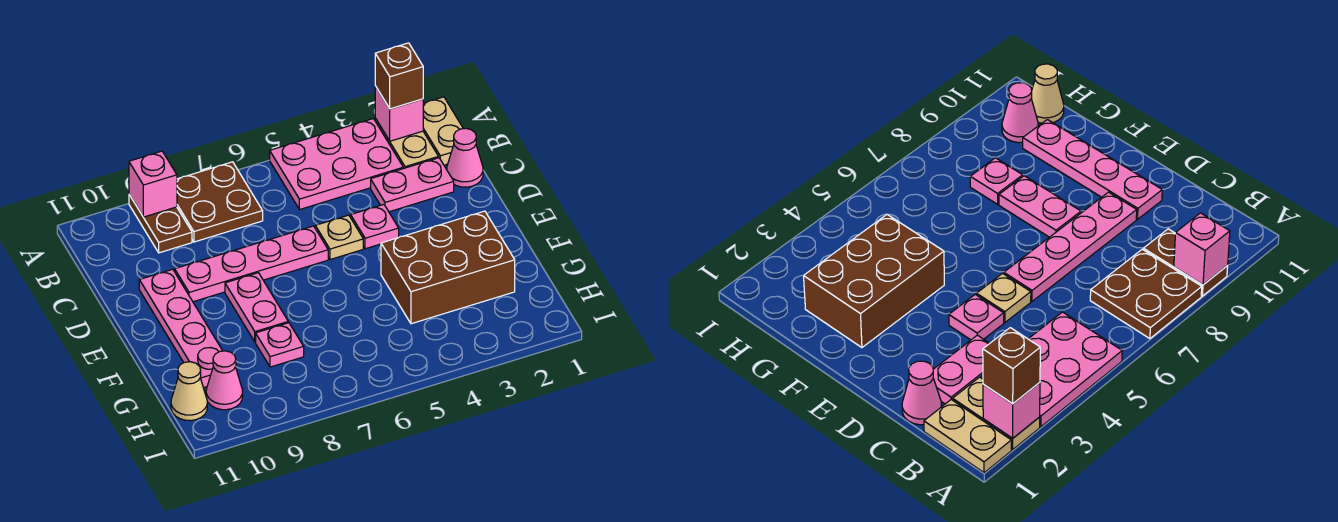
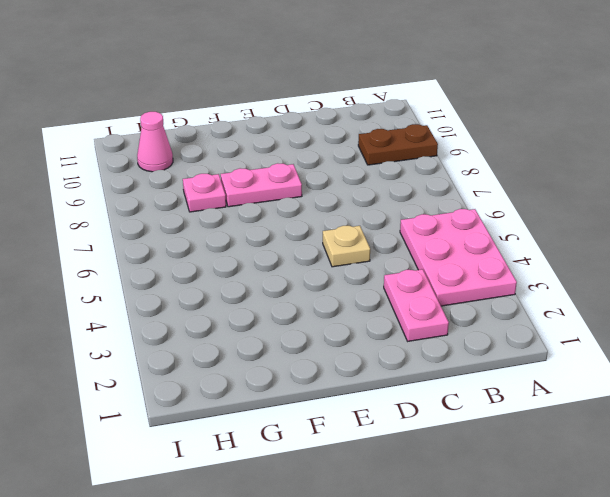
none -> tan 1x2 plate [423,97,463,165]
none -> tan 1x2 plate [375,118,439,169]
none -> brown 2x2 plate [177,162,263,242]

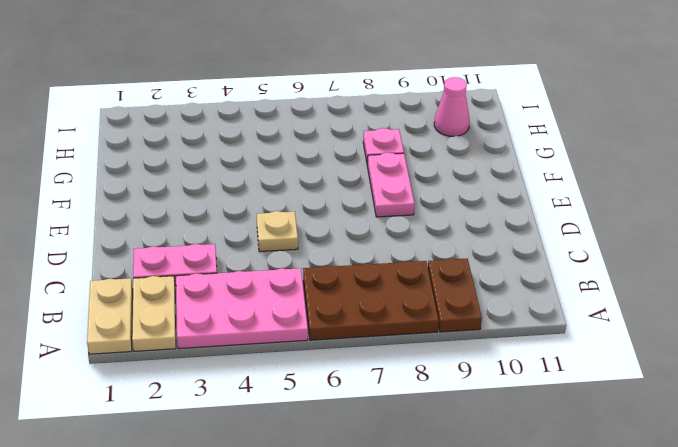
brown 2x3 plate [303,261,439,340] -> brown 2x2 plate [177,162,263,242]
none -> pink 1x1 cone [447,128,483,187]
none -> pink 1x1 plate [351,204,399,249]
none -> pink 1x4 plate [175,226,328,302]

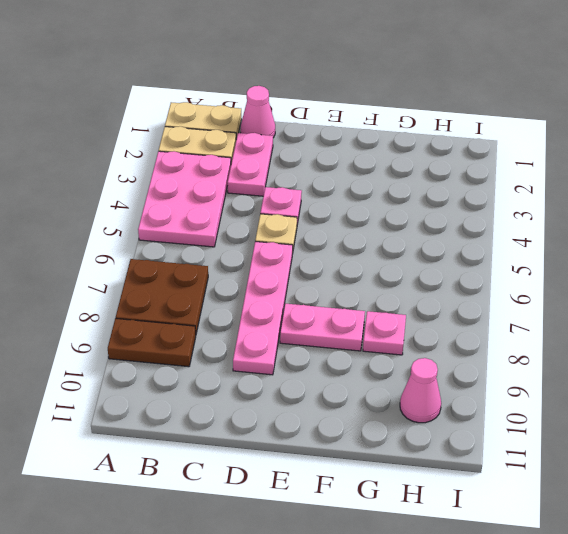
none -> pink 1x4 plate [139,269,222,388]
none -> brown 2x3 brick [381,211,515,324]
none -> tan 1x1 cone [171,362,207,421]

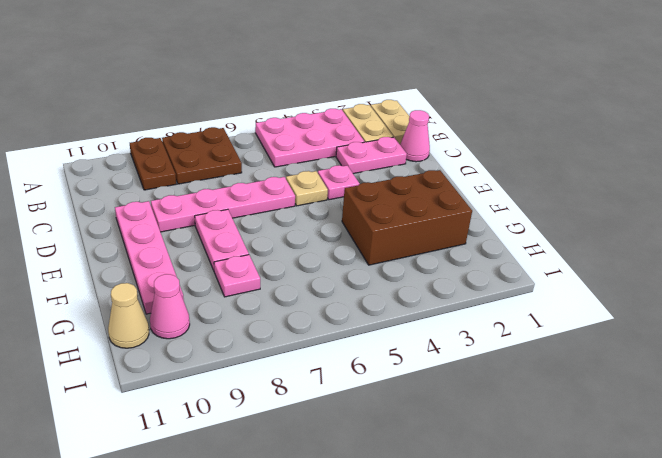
none -> pink 1x1 brick [375,86,423,141]
none -> pink 1x1 brick [129,151,177,217]
none -> brown 1x1 brick [375,43,423,109]

